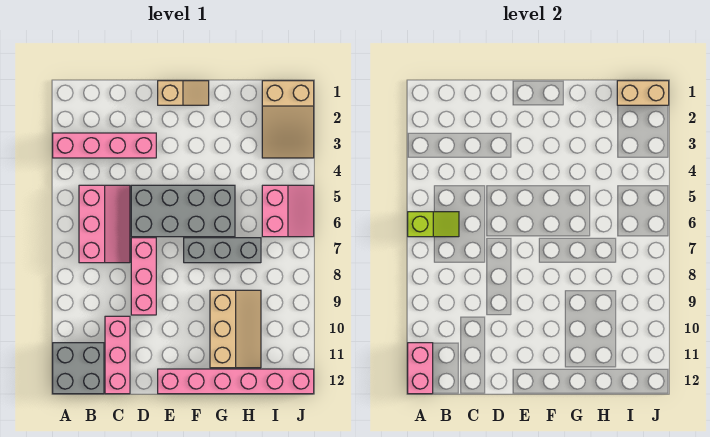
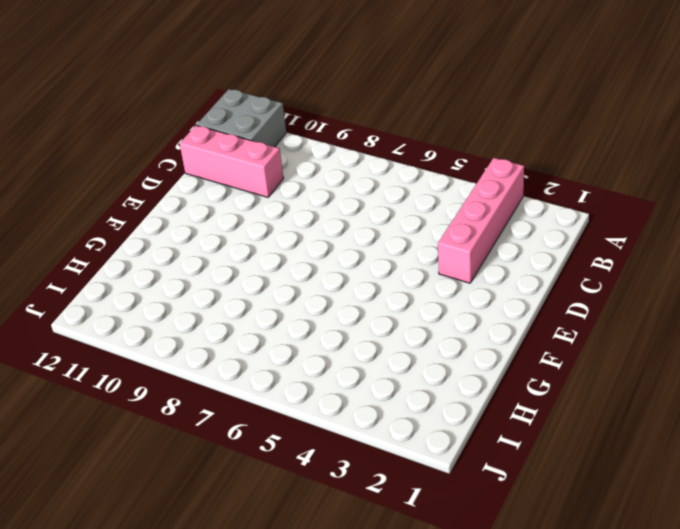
none -> pink 2x3 slope [79,185,130,263]
none -> grey 2x4 brick [131,185,235,237]
none -> pink 1x3 brick [131,238,156,315]

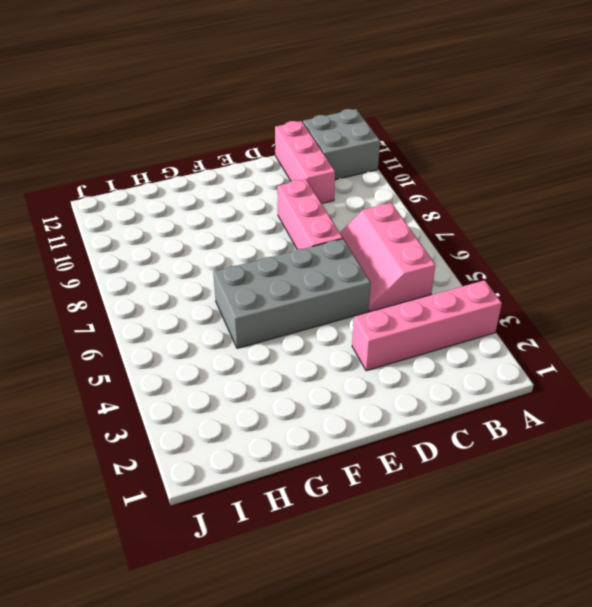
none -> tan 1x2 slope [158,81,209,105]
none -> pink 1x6 brick [158,369,314,394]
none -> grey 1x3 brick [184,238,261,263]

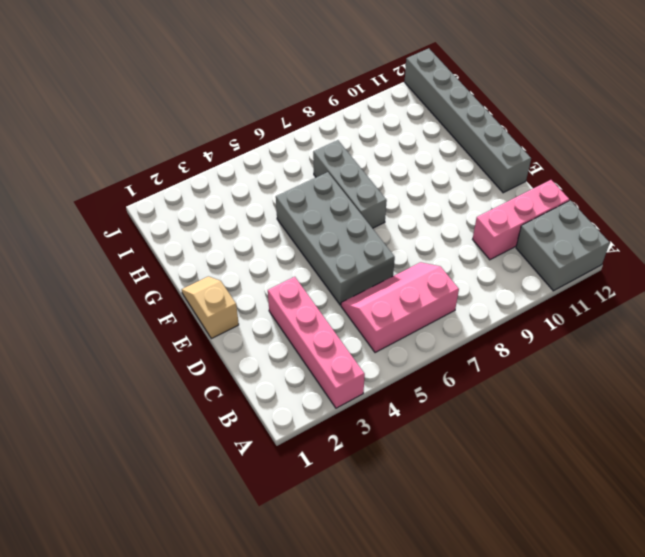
grey 1x6 brick [404,48,531,193] -> pink 1x6 brick [158,369,314,394]
none -> pink 1x3 brick [131,238,156,315]
none -> tan 2x3 slope [210,290,261,368]
none -> tan 2x3 slope [262,81,314,158]

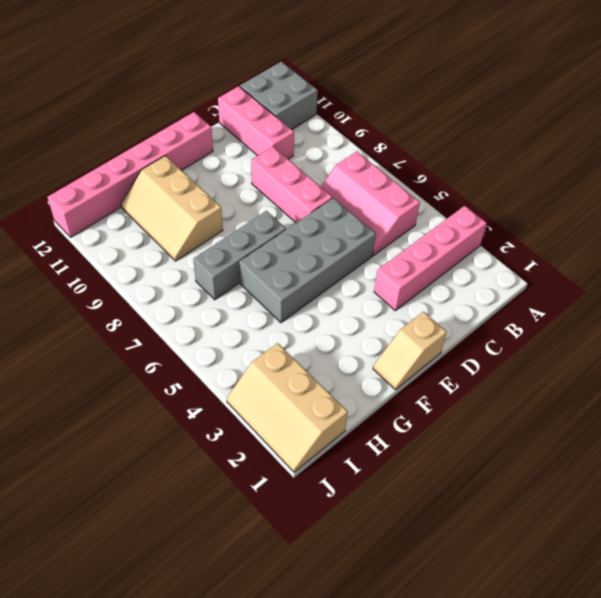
tan 2x3 slope [227,343,348,472] -> tan 2x3 slope turned to [262,81,314,158]
none -> pink 2x2 slope [262,185,314,237]
none -> lime 1x2 slope [408,212,459,237]
none -> pink 1x2 brick [408,343,433,394]

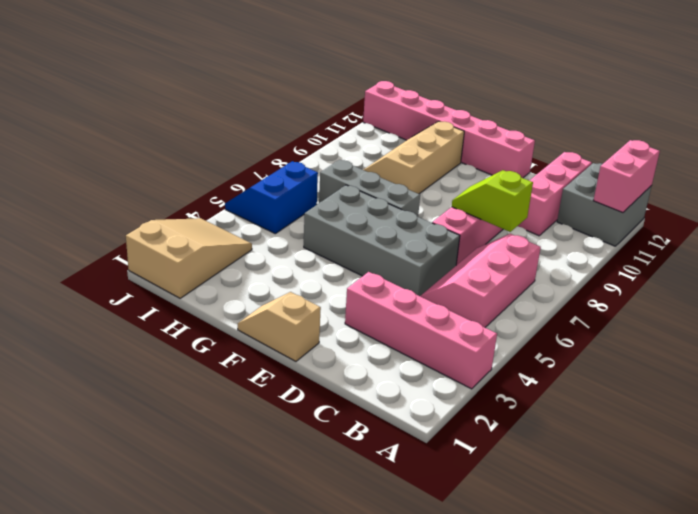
lime 1x2 slope [452,170,533,232] -> lime 1x2 slope moved to [408,212,459,237]
blue 2x2 slope [225,161,318,234] -> pink 2x2 slope [262,185,314,237]
none -> tan 1x2 brick [617,81,669,105]

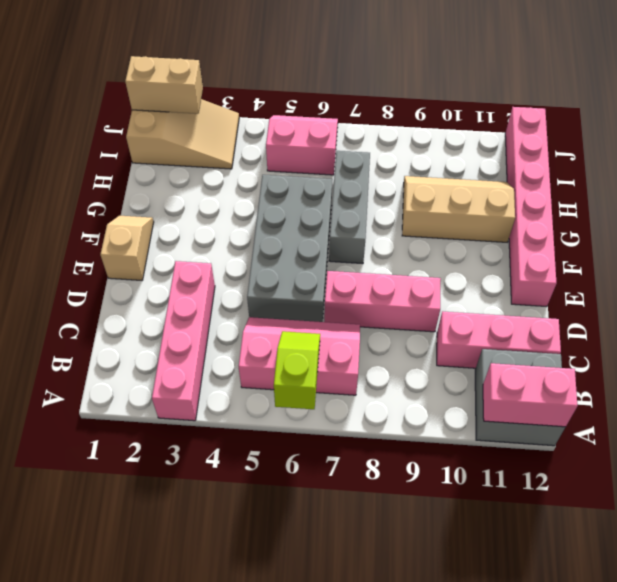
tan 1x2 brick [125,56,203,114] -> tan 1x2 brick turned to [617,81,669,105]

